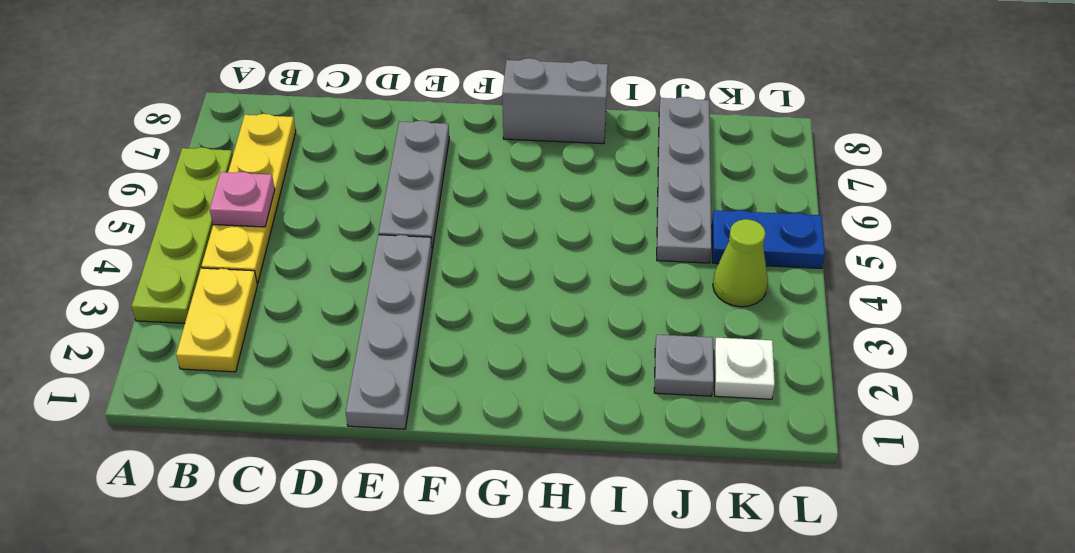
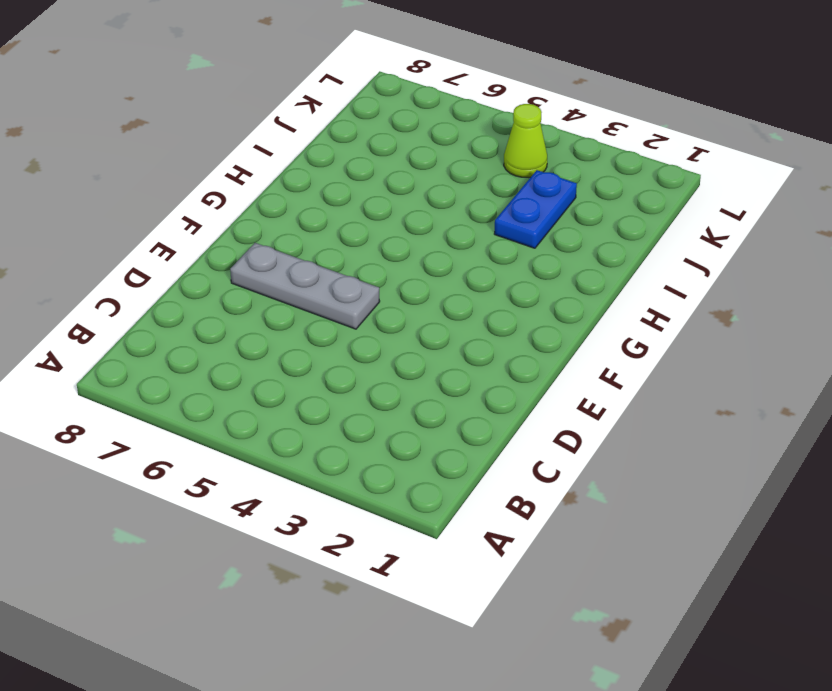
blue 1x2 plate [494,170,577,248] -> blue 1x2 plate moved to [712,210,825,268]
none -> lime 1x4 plate [132,147,233,323]
none -> yellow 1x2 plate [176,268,257,372]
none -> yellow 1x4 plate [201,114,296,283]

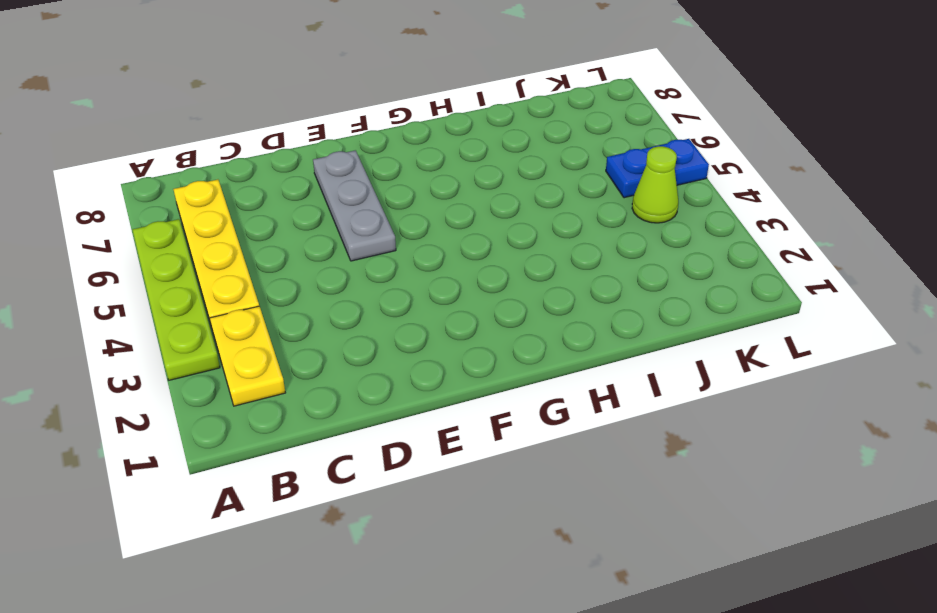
none -> grey 1x4 plate [346,235,432,429]
none -> grey 1x2 brick [502,58,608,144]
none -> grey 1x1 plate [654,335,714,396]

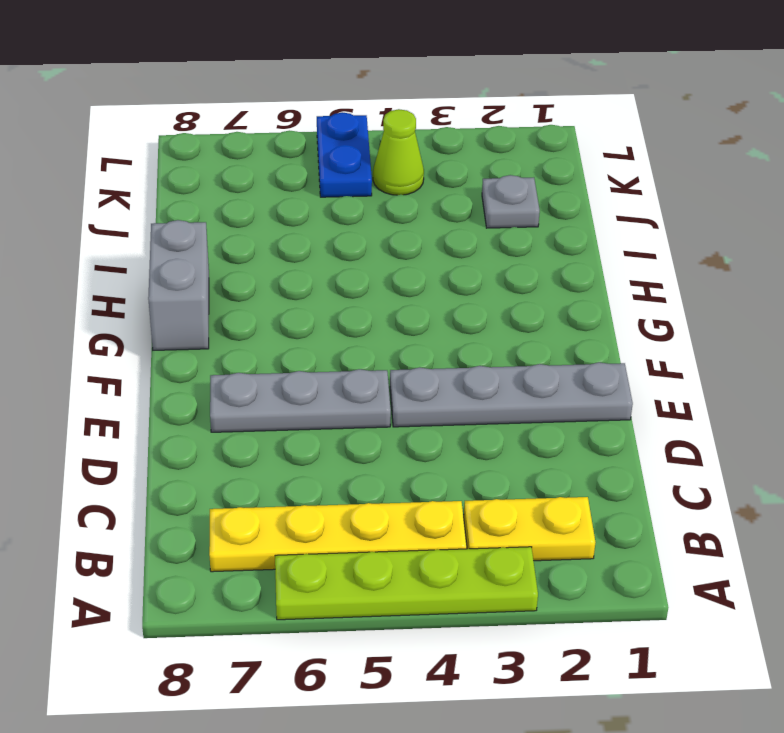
none -> grey 1x4 plate [657,97,712,263]
none -> white 1x1 plate [714,337,775,399]
none -> pink 1x1 plate [210,172,275,227]

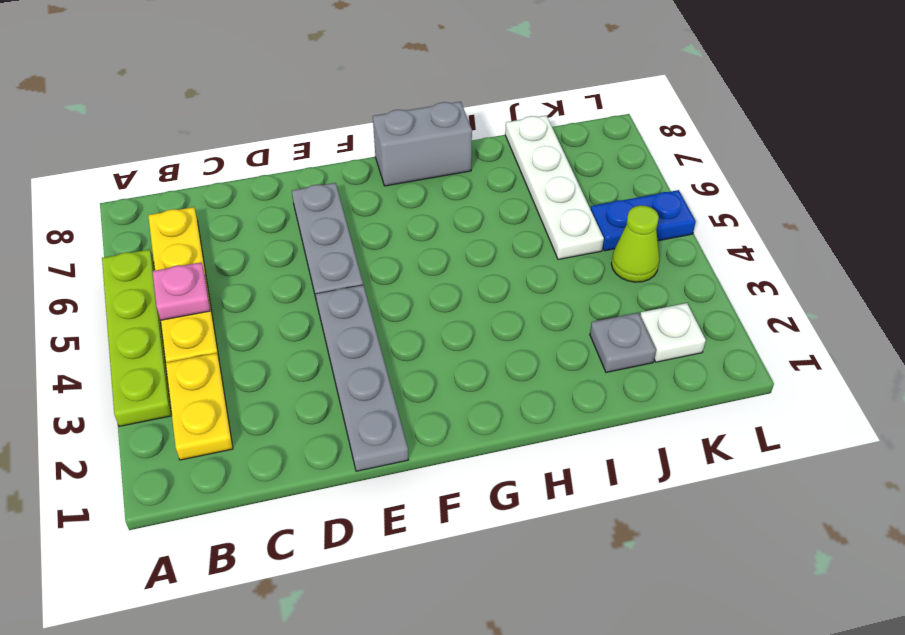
white 1x4 plate [505,115,604,260] -> grey 1x4 plate [657,97,712,263]

